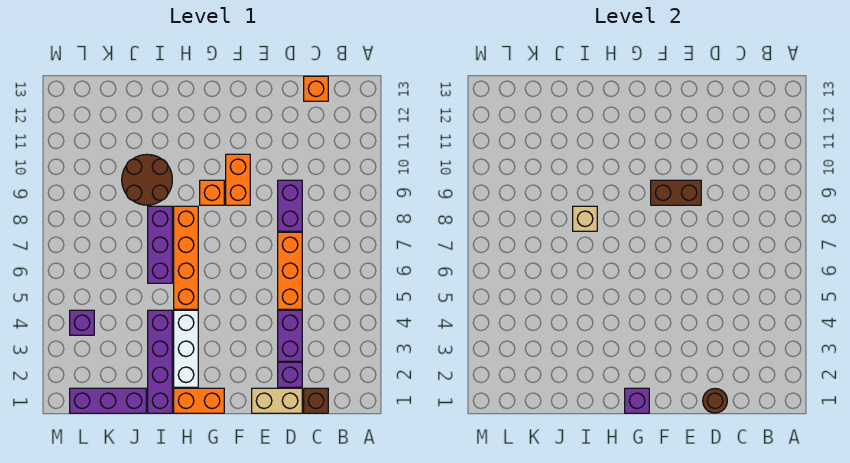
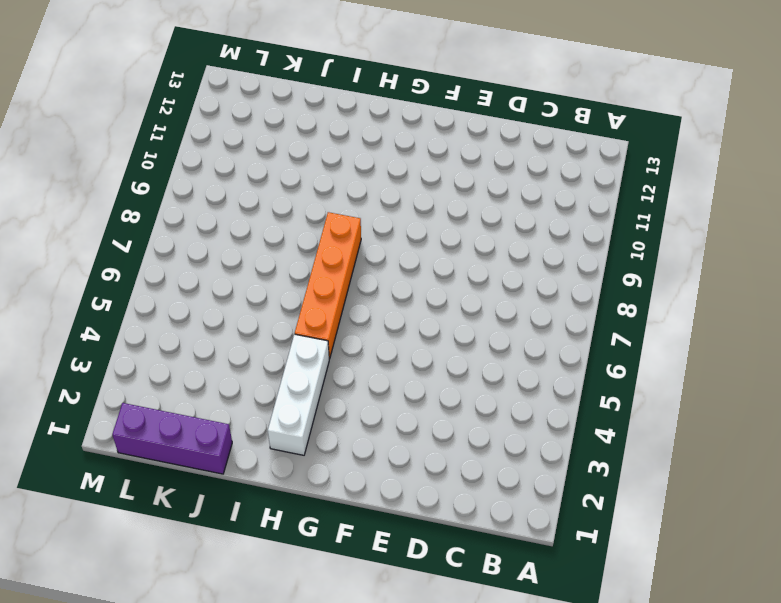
none -> brown 1x1 brick [304,388,328,413]
none -> orange 1x1 brick [304,76,328,101]
none -> tan 1x2 brick [252,388,302,413]

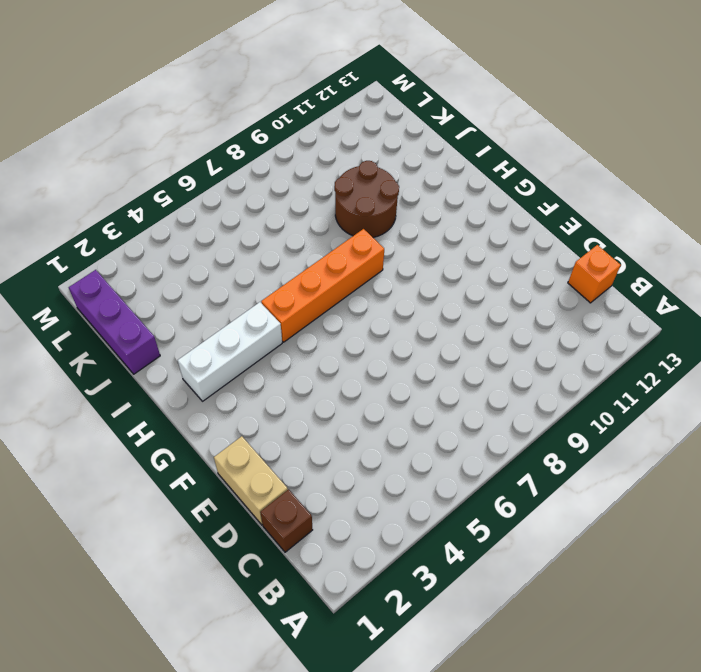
none -> purple 1x1 brick [278,362,302,387]
none -> purple 1x2 brick [278,310,302,361]
none -> orange 1x3 brick [278,232,302,309]

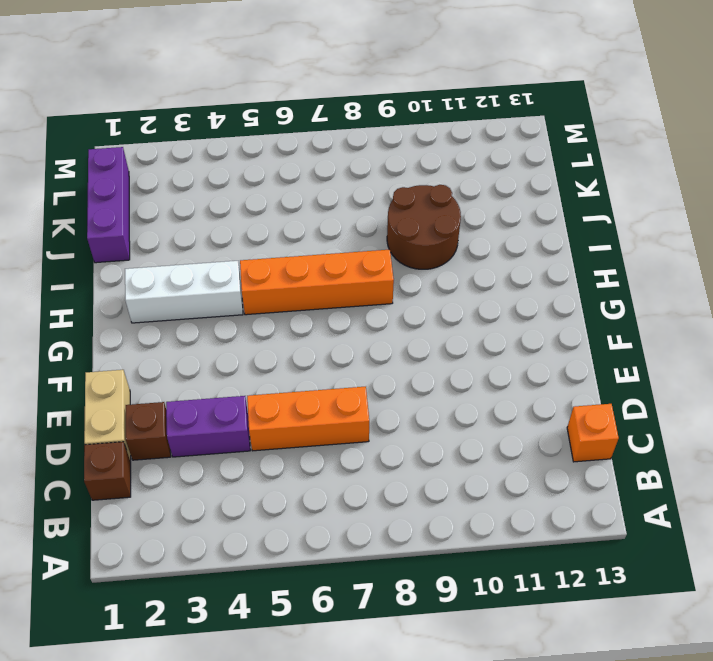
brown 1x1 brick [126,402,171,460] -> purple 1x1 brick [278,362,302,387]
none -> purple 1x2 brick [278,180,302,231]
none -> orange 1x2 brick [226,154,250,205]
none -> orange 1x2 brick [174,388,224,413]

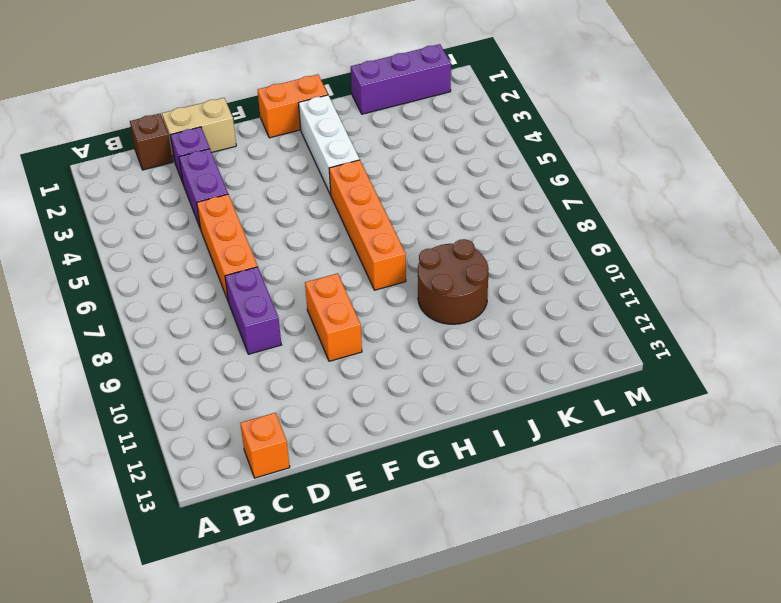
none -> orange 1x1 brick [200,180,224,205]
none -> purple 1x4 brick [148,310,172,413]
none -> purple 1x3 brick [148,206,172,283]

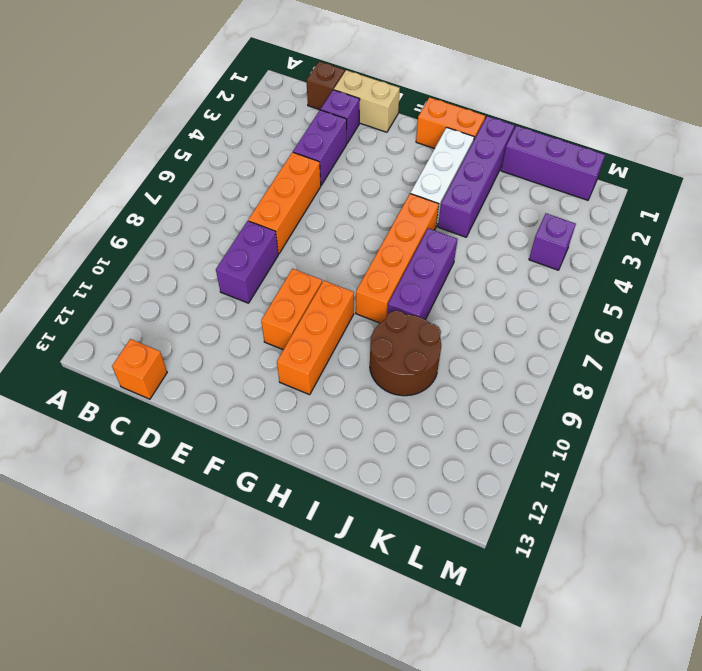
orange 1x3 brick [277,281,354,395] -> orange 1x1 brick [200,180,224,205]
none -> brown 1x1 round brick [703,389,727,413]
none -> brown 1x2 brick [651,180,701,205]
none -> purple 1x1 brick [625,388,649,413]

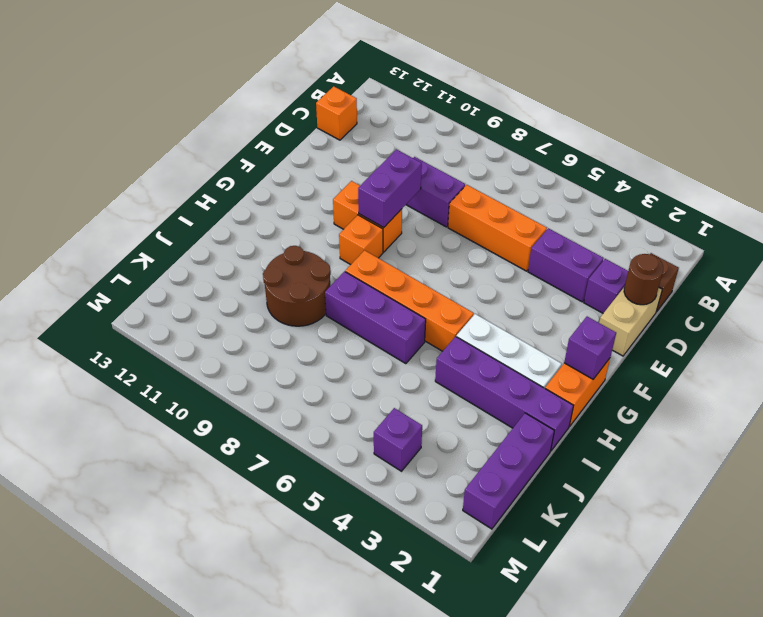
purple 1x2 brick [358,149,422,227] -> brown 1x2 brick [651,180,701,205]
none -> tan 1x1 brick [573,206,597,231]

